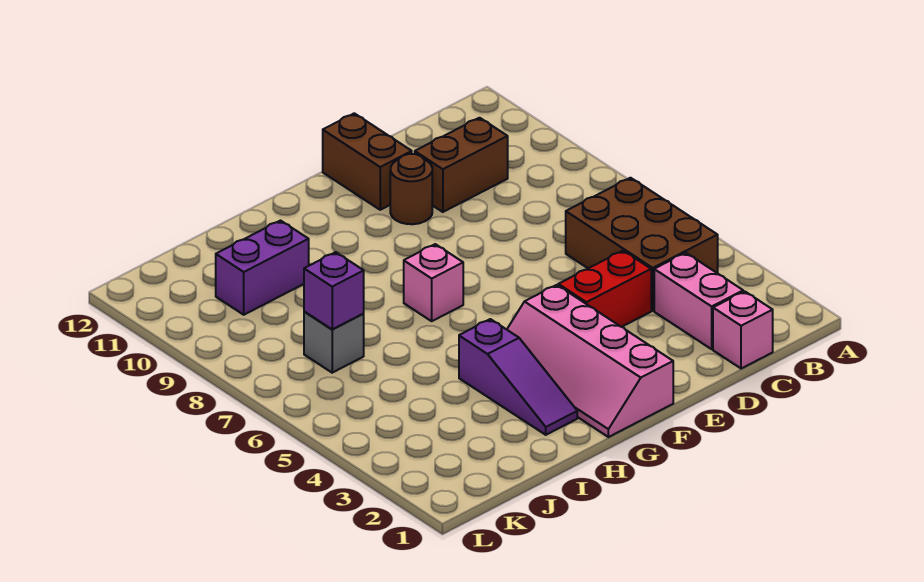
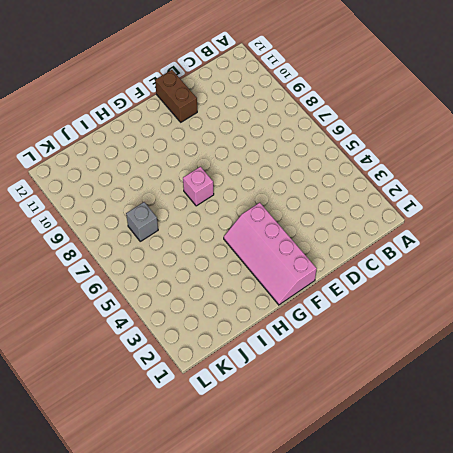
none -> brown 2x3 brick [566,178,718,311]
none -> pink 1x1 brick [713,291,773,369]
none -> pink 1x2 brick [654,253,743,349]

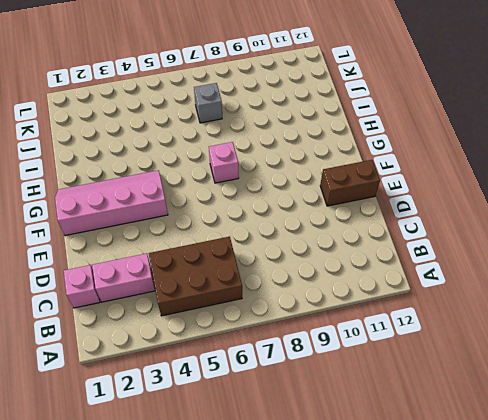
none -> brown 1x2 brick [415,118,508,212]
none -> red 1x2 brick [558,251,651,327]
none -> brown 1x1 round brick [390,154,432,224]

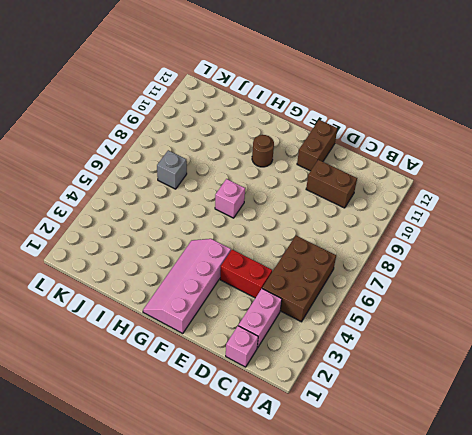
brown 1x1 round brick [252,135,274,167] -> brown 1x1 round brick moved to [390,154,432,224]
none -> purple 1x3 slope [459,319,577,435]
none -> purple 1x2 brick [216,221,309,315]
none -> purple 1x1 brick [304,252,364,329]

